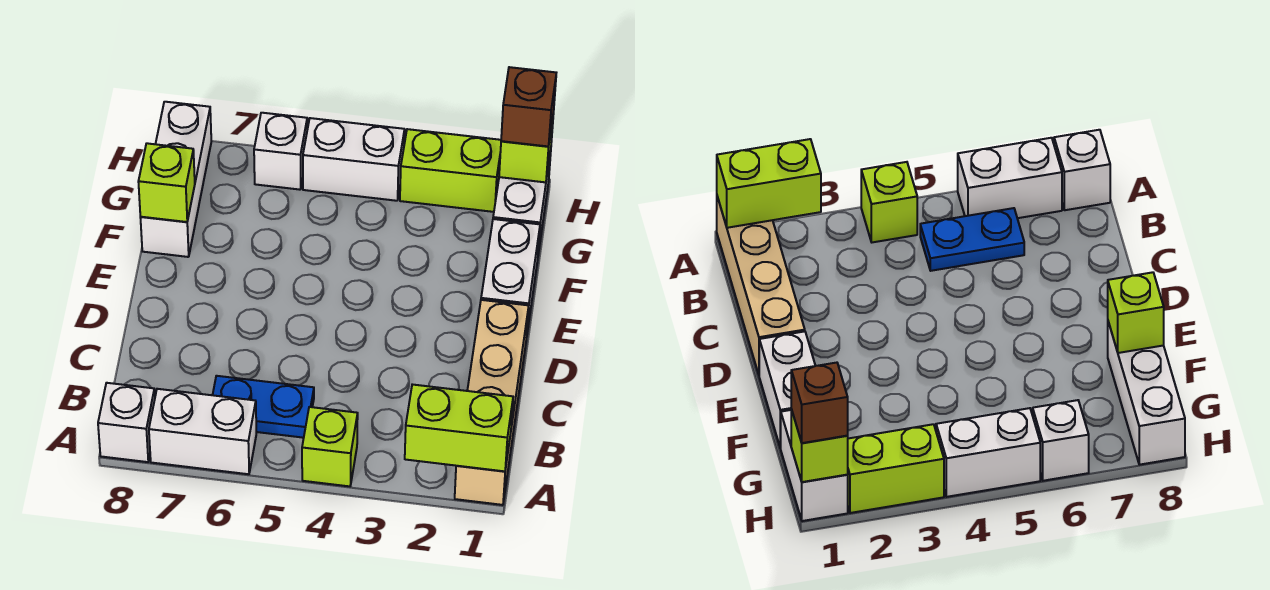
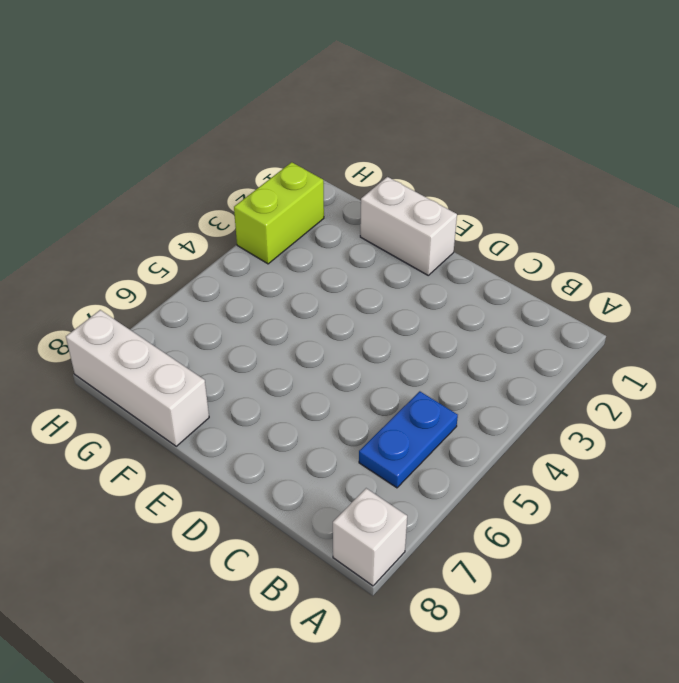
none -> tan 1x4 brick [455,300,529,505]
none -> lime 1x1 brick [302,407,358,486]
none -> white 1x2 brick [149,389,256,474]

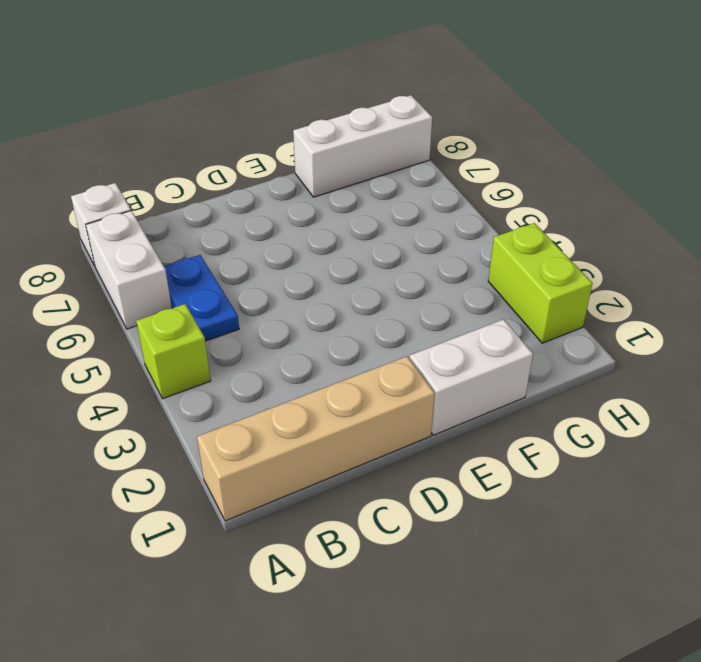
none -> white 1x2 brick [493,151,551,253]
none -> white 1x2 brick [303,118,405,201]
none -> white 1x1 brick [254,113,307,190]

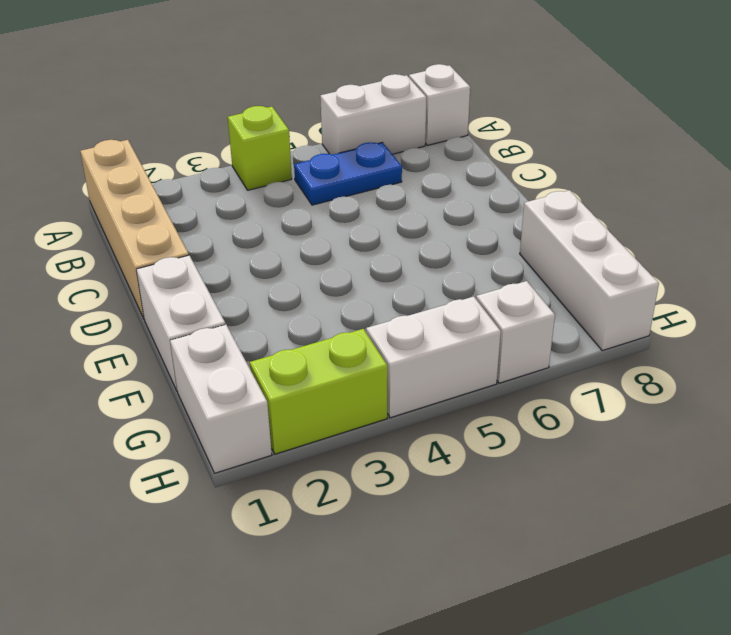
none -> lime 1x2 brick [405,384,513,471]
none -> lime 1x1 brick [138,143,195,222]
none -> lime 1x1 brick [499,112,554,182]

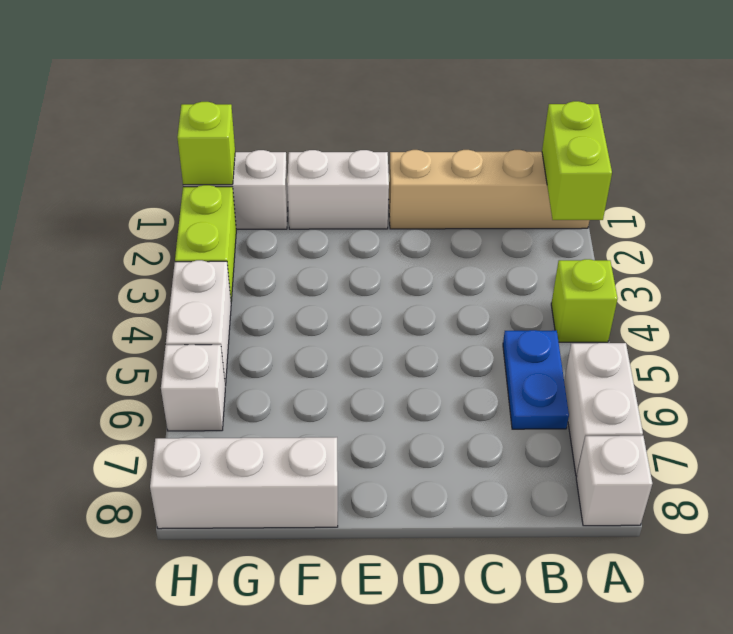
none -> lime 1x1 brick [138,143,195,222]
none -> brown 1x1 brick [501,67,556,147]

